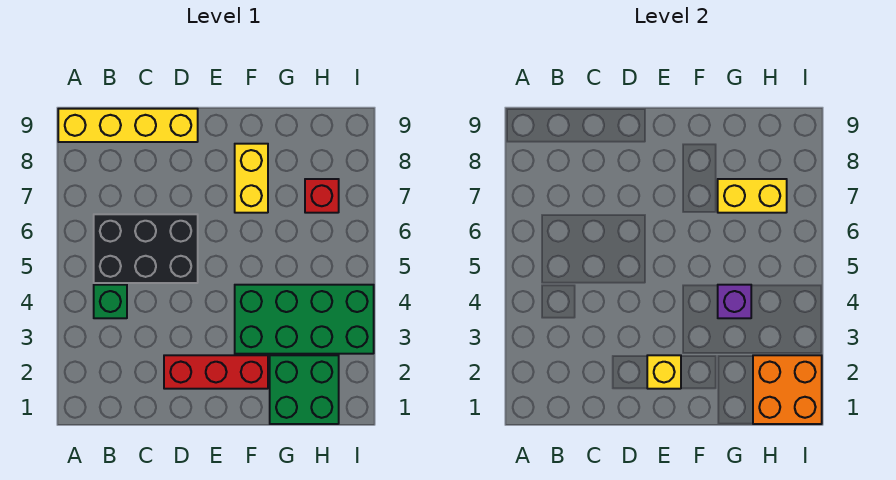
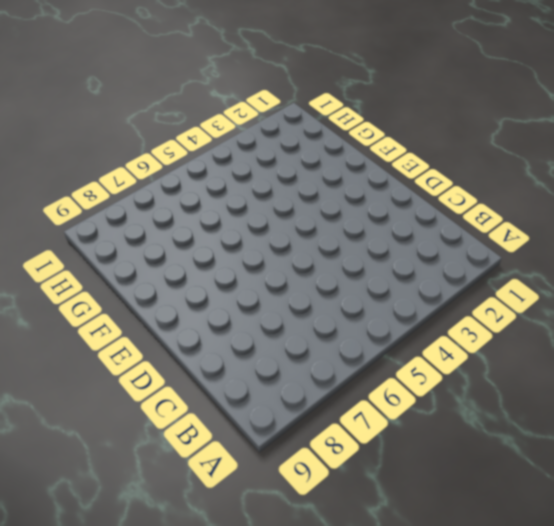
none -> yellow 1x4 brick [58,109,198,142]
none -> green 1x1 brick [94,285,127,318]
none -> black 2x3 brick [94,214,198,283]

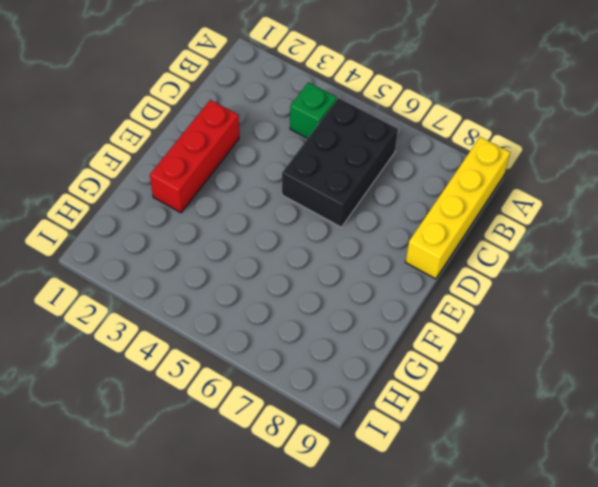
none -> green 2x4 brick [235,285,374,354]
none -> yellow 1x2 brick [235,144,268,213]
none -> green 2x2 brick [270,355,339,424]

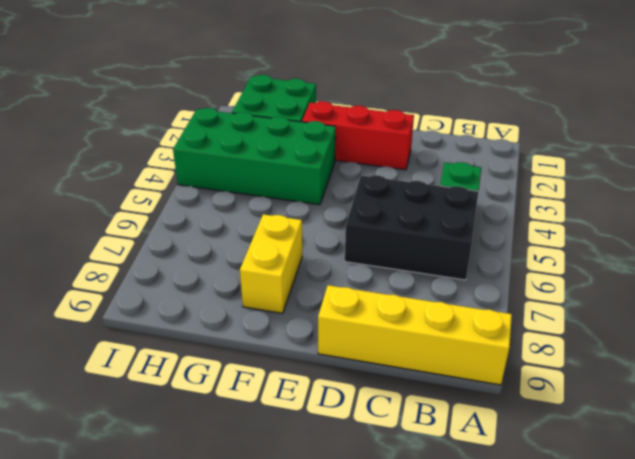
none -> red 1x1 brick [305,179,339,213]
none -> yellow 1x1 brick [647,355,681,389]
none -> purple 1x1 brick [718,285,751,318]

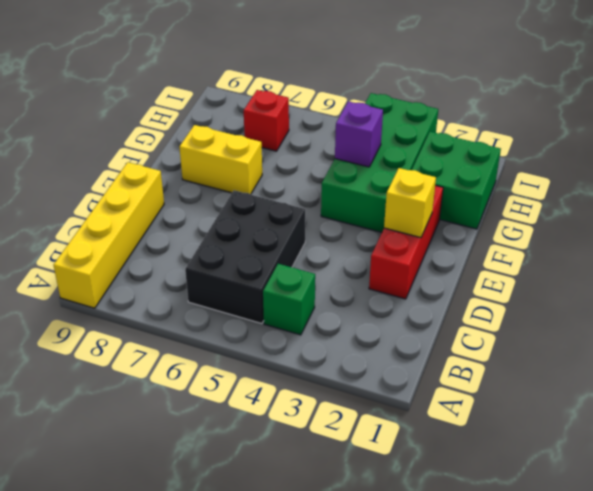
none -> yellow 1x2 brick [718,179,787,213]
none -> orange 2x2 brick [753,355,822,424]

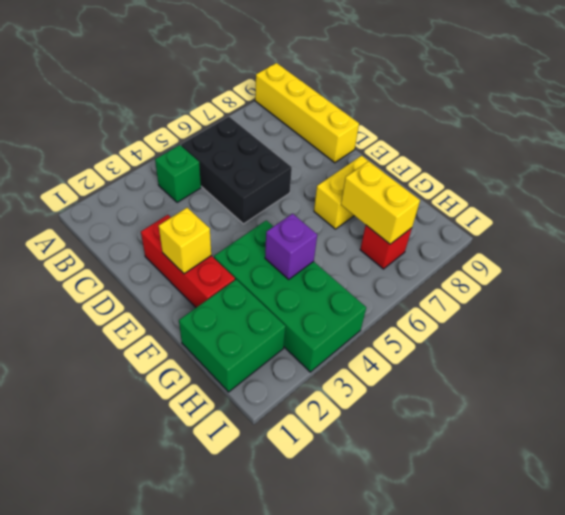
none -> orange 2x2 brick [753,355,822,424]

